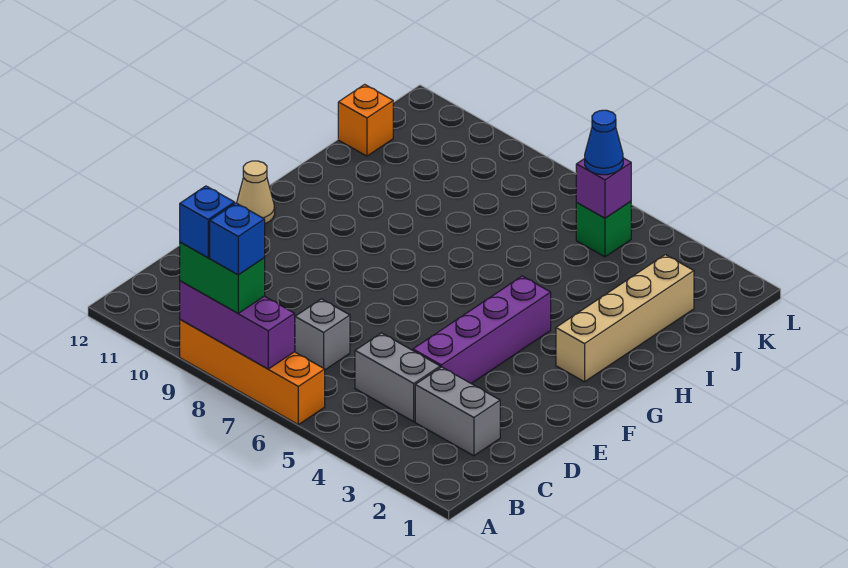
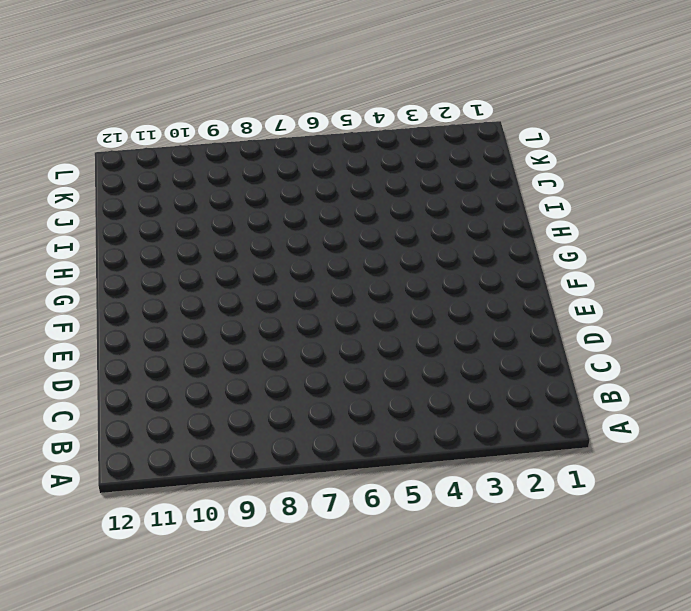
none -> orange 1x4 brick [180,320,325,425]
none -> grey 1x2 brick [415,367,500,456]
none -> grey 1x2 brick [355,333,440,422]

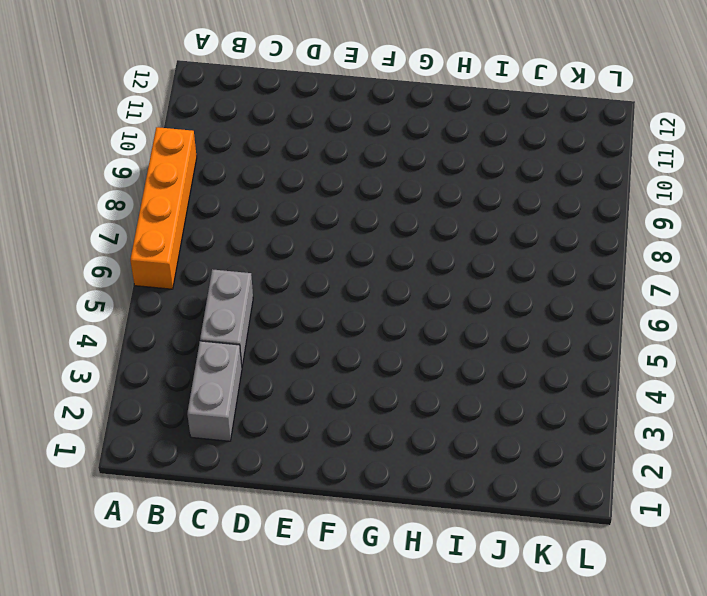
none -> grey 1x1 brick [295,299,350,370]
none -> purple 1x4 brick [413,276,551,383]
none -> tan 1x1 cone [237,161,275,223]

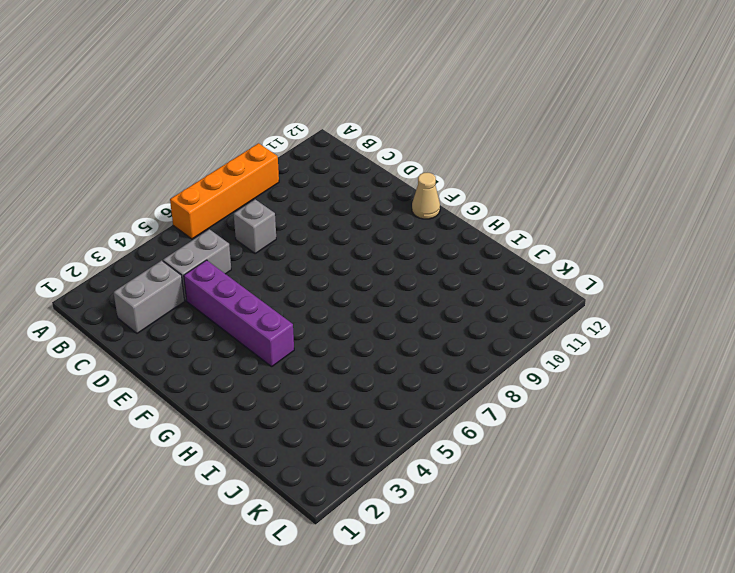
none -> tan 1x4 brick [556,255,694,382]
none -> orange 1x1 brick [338,84,393,156]
none -> green 1x1 brick [576,201,631,257]

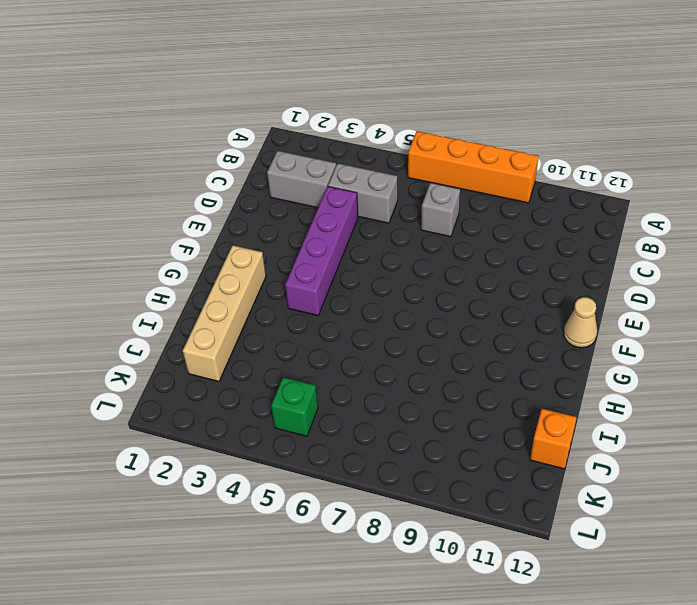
none -> purple 1x3 brick [180,281,295,369]
none -> purple 1x1 brick [576,158,631,218]
none -> green 1x2 brick [180,242,265,313]

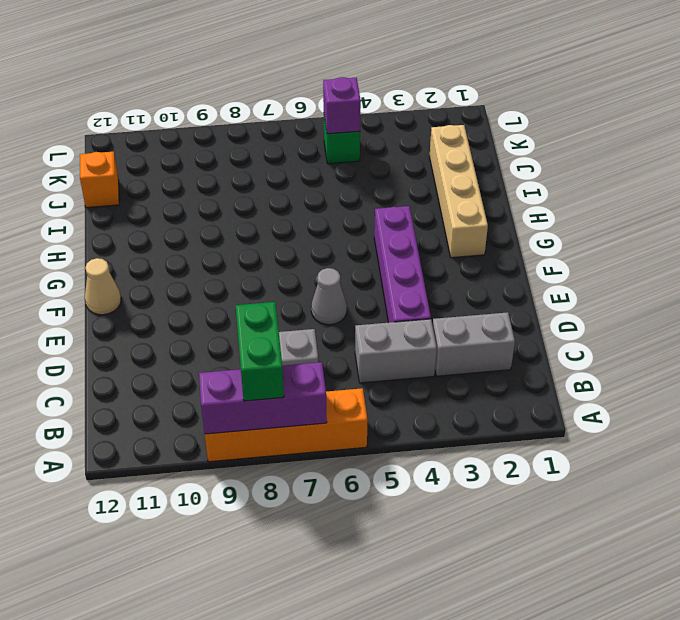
green 1x2 brick [236,302,284,401] -> green 1x2 brick turned to [180,242,265,313]
grey 1x1 cone [311,268,347,325] -> none
none -> blue 1x1 cone [585,110,623,175]
none -> blue 1x1 brick [210,203,265,275]
none -> blue 1x1 brick [180,186,235,258]

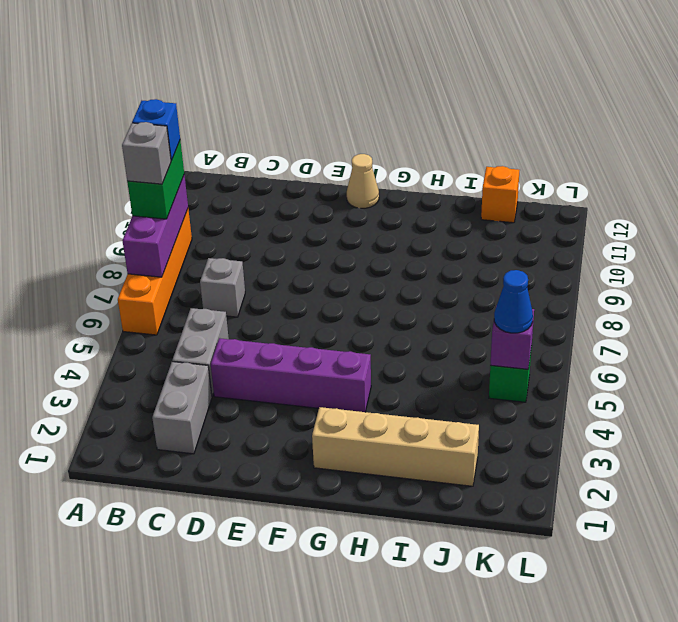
grey 1x1 brick [122,122,171,184] -> blue 1x1 brick [210,203,265,275]

